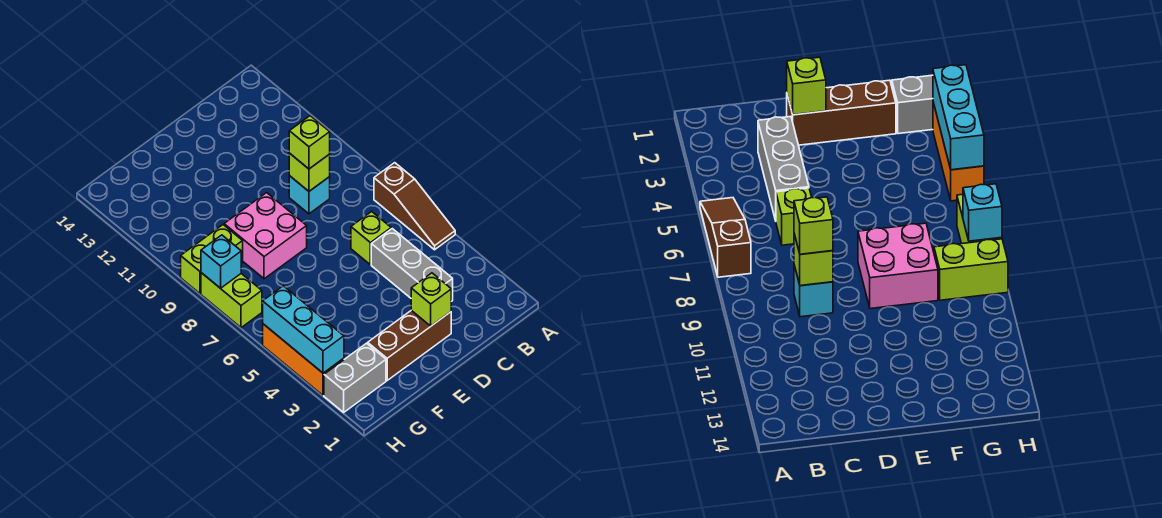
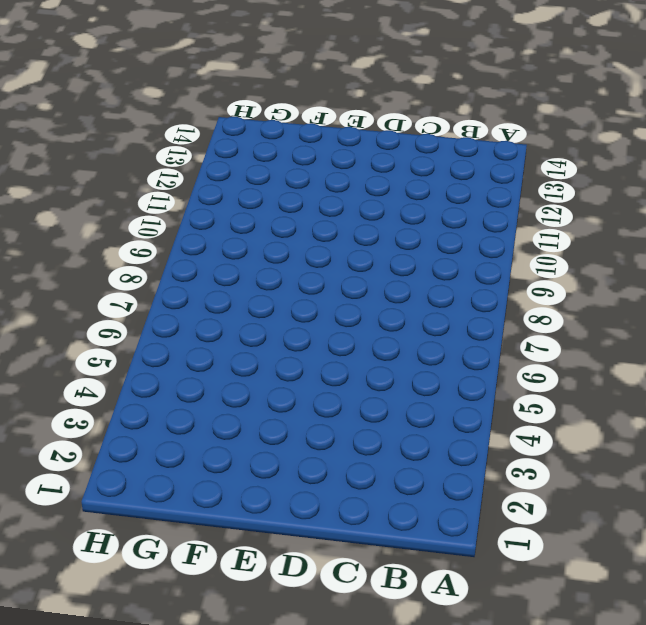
none -> brown 1x3 slope [374,163,455,250]
none -> grey 1x3 brick [371,229,453,302]
none -> lime 1x1 brick [351,211,391,265]

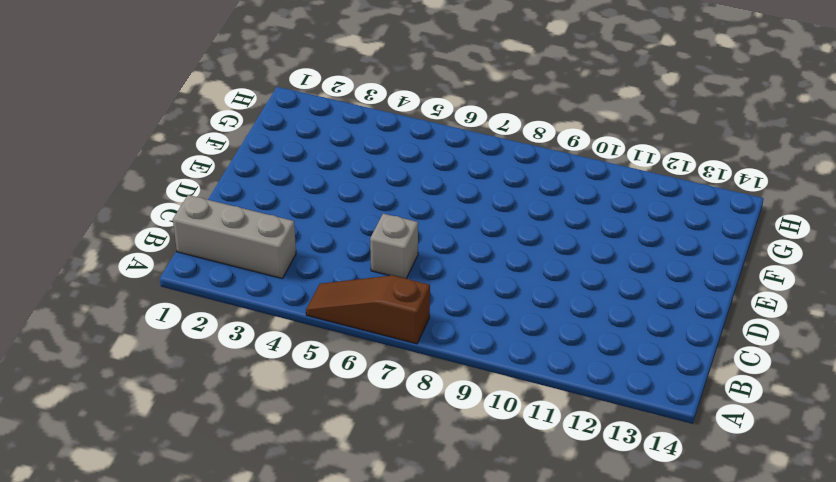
grey 1x3 brick [173,195,296,278] -> grey 1x3 brick moved to [371,229,453,302]
grey 1x1 brick [370,214,418,279] -> lime 1x1 brick [351,211,391,265]
none -> cyan 1x1 brick [289,176,330,214]
none -> brown 1x3 brick [368,310,451,380]
none -> pink 2x2 brick [224,193,307,279]

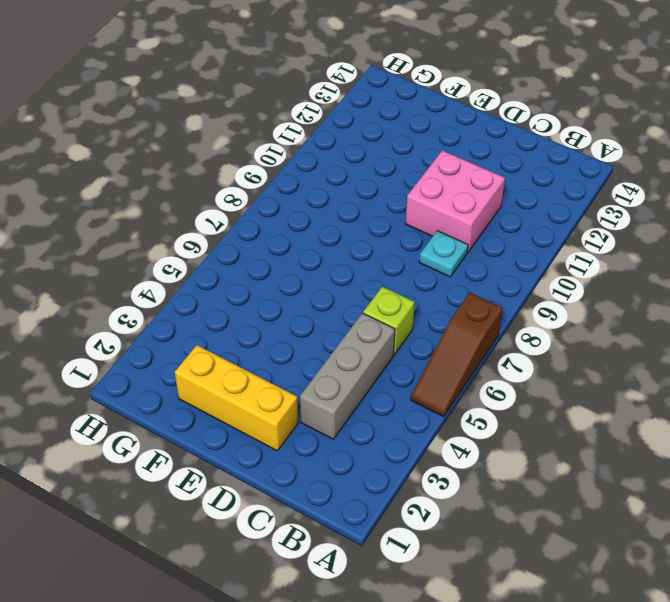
cyan 1x1 plate [419,231,468,277] -> cyan 1x1 brick [289,176,330,214]
pink 2x2 brick [406,150,505,252] -> pink 2x2 brick moved to [224,193,307,279]
yellow 1x3 brick [175,345,298,451] -> brown 1x3 brick [368,310,451,380]
none -> grey 1x2 brick [324,343,386,412]
none -> lime 1x2 brick [181,225,243,294]
none -> orange 1x3 brick [263,324,344,396]

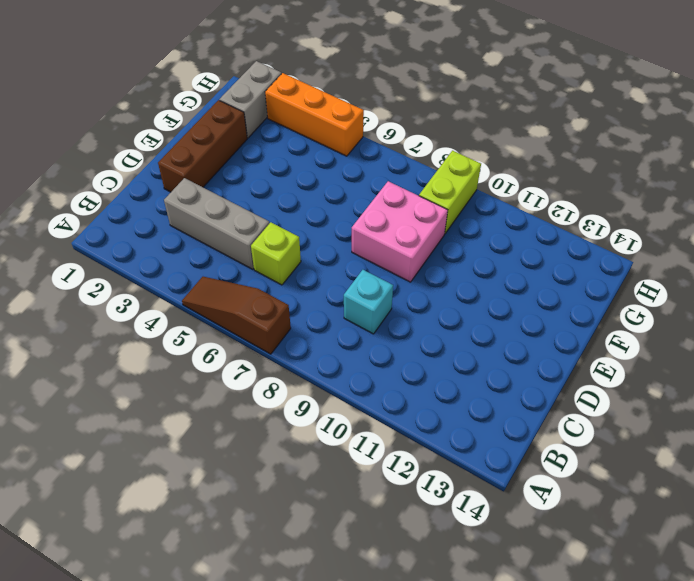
none -> lime 1x2 brick [201,273,262,328]
none -> lime 1x1 brick [289,153,330,191]
none -> lime 1x1 brick [411,273,451,326]

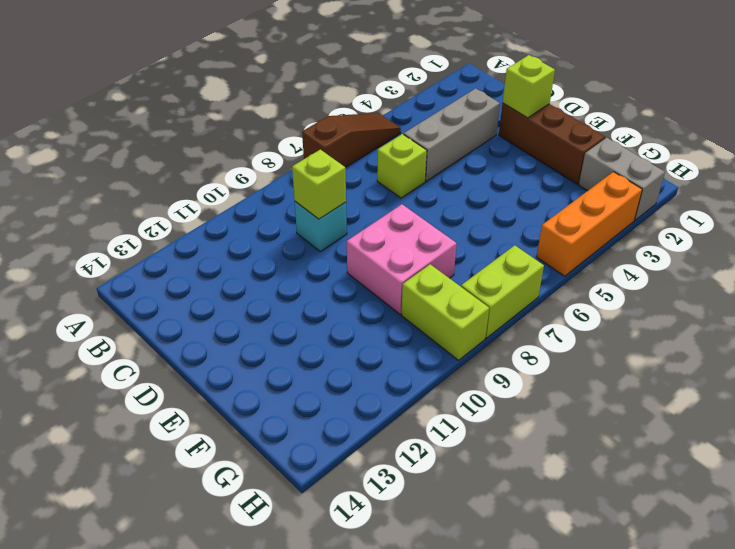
none -> cyan 1x3 brick [263,286,344,373]
none -> cyan 1x1 brick [201,235,241,288]
none -> lime 1x1 brick [289,116,330,169]

